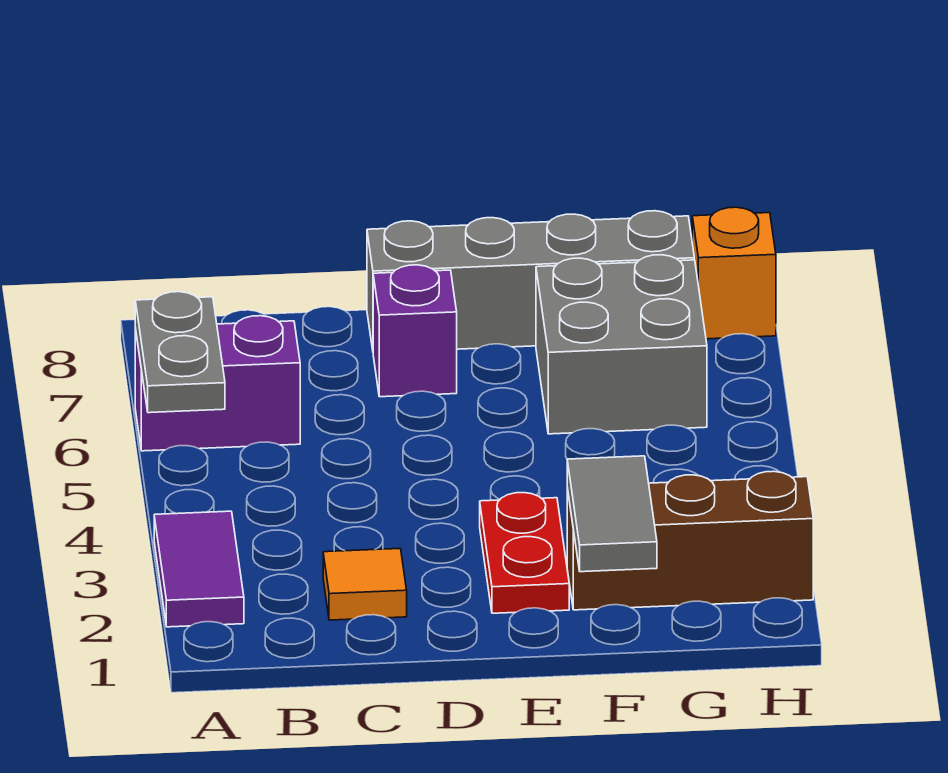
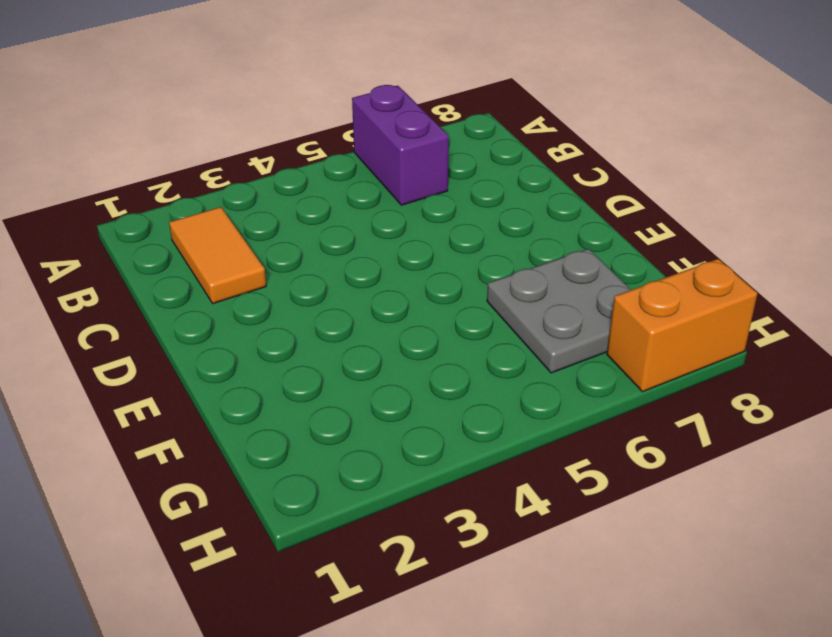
orange 1x2 tile [169,207,266,304] -> orange 1x1 tile [323,549,407,620]
grey 2x2 plate [487,249,631,373] -> grey 2x2 brick [536,255,707,434]
orange 1x2 brick [607,259,758,392] -> orange 1x1 brick [692,207,776,339]
none -> purple 1x2 tile [154,511,244,627]
none -> purple 1x1 brick [373,265,457,397]

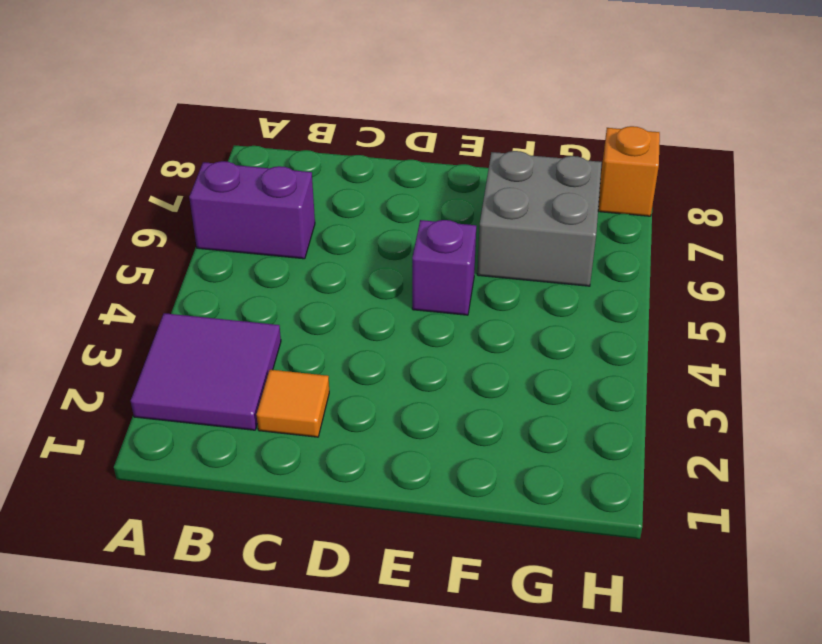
purple 2x2 tile [131,313,281,430] -> purple 1x2 tile [154,511,244,627]
purple 1x1 brick [412,220,476,315] -> purple 1x1 brick moved to [373,265,457,397]
none -> grey 1x4 brick [367,211,694,350]
none -> red 1x2 plate [480,493,569,613]

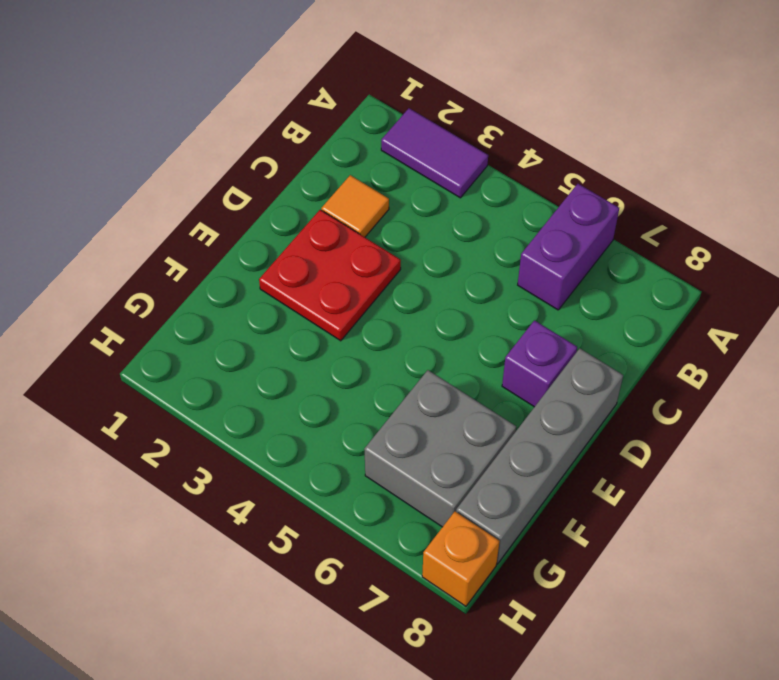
red 2x2 plate [259,210,401,341] -> red 1x2 plate [480,493,569,613]
none -> brown 1x3 brick [567,471,813,610]
none -> grey 1x2 plate [135,292,225,413]

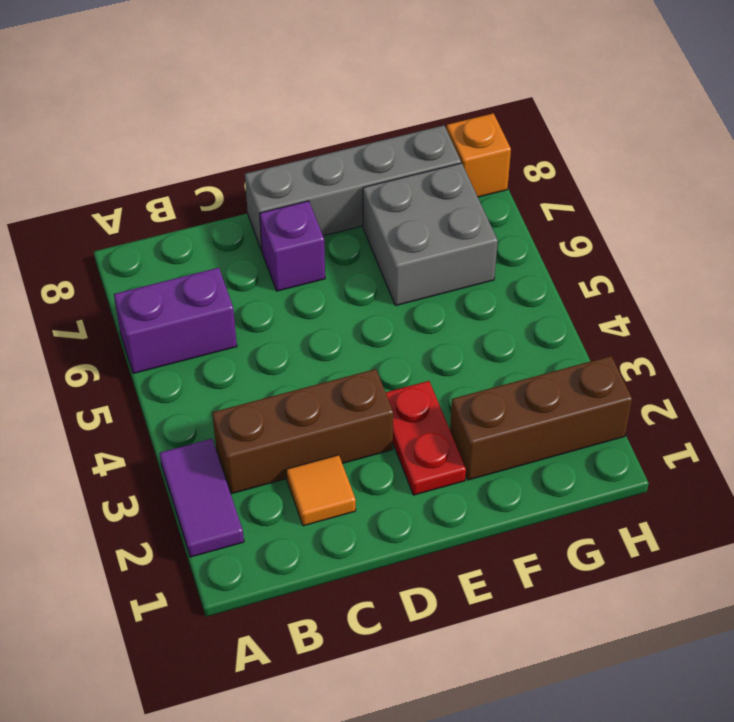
brown 1x3 brick [212,369,393,494] -> none
none -> grey 1x2 plate [135,292,225,413]
none -> grey 1x2 tile [567,456,657,572]

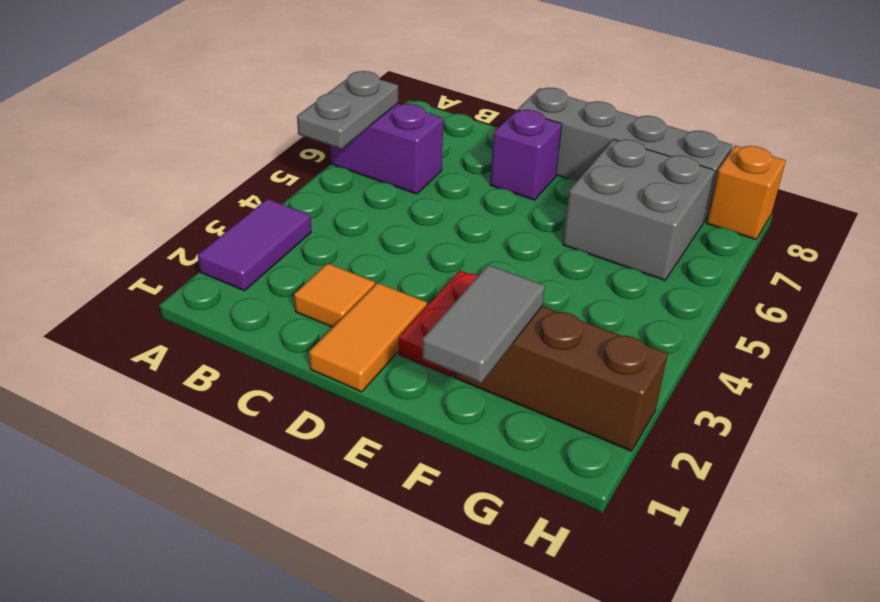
orange 1x2 tile [309,283,427,392] -> none

